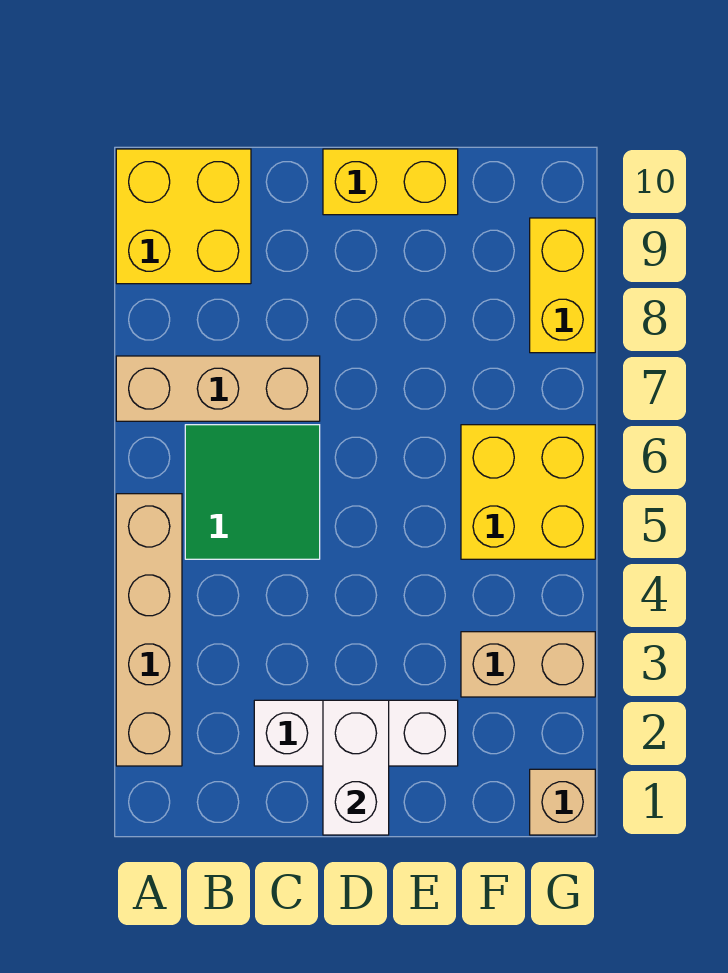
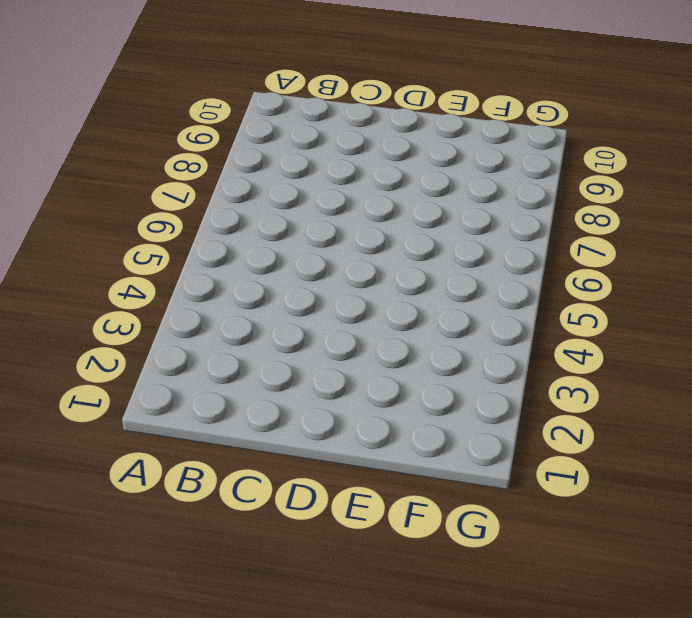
none -> tan 1x4 brick [116,494,182,766]
none -> tan 1x3 brick [116,356,320,421]

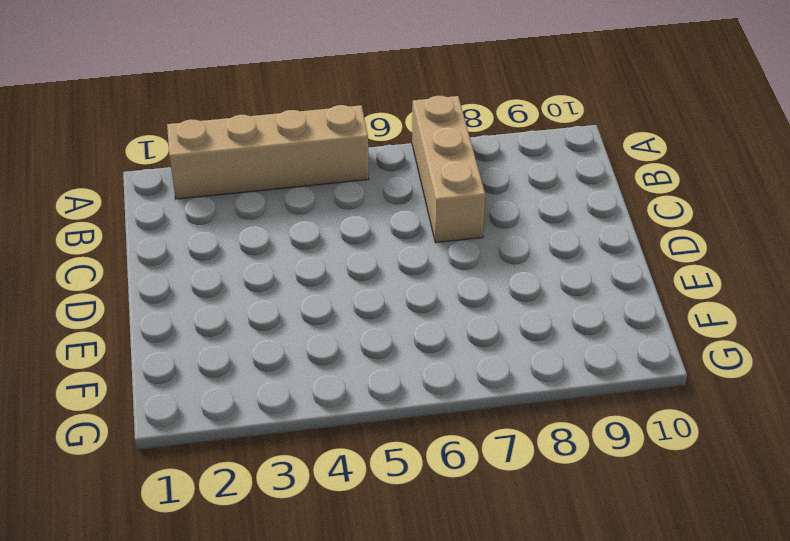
none -> yellow 2x2 brick [116,149,251,284]
none -> green 2x2 tile [185,425,320,559]

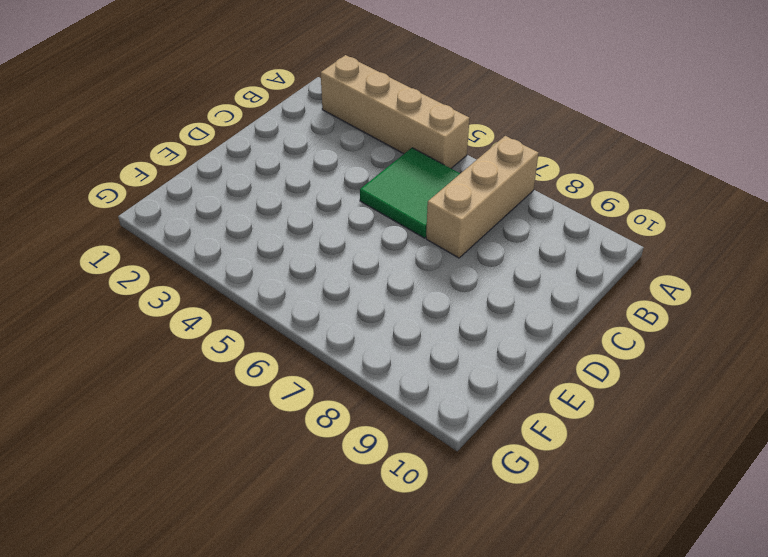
none -> yellow 2x2 brick [116,149,251,284]
none -> white 1x3 brick [254,700,458,766]

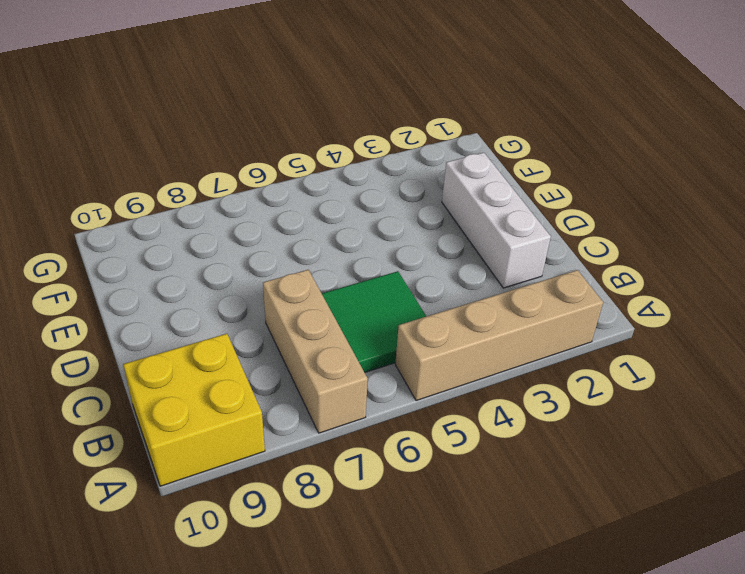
none -> yellow 1x2 brick [323,149,458,215]
none -> tan 1x2 brick [461,632,595,697]

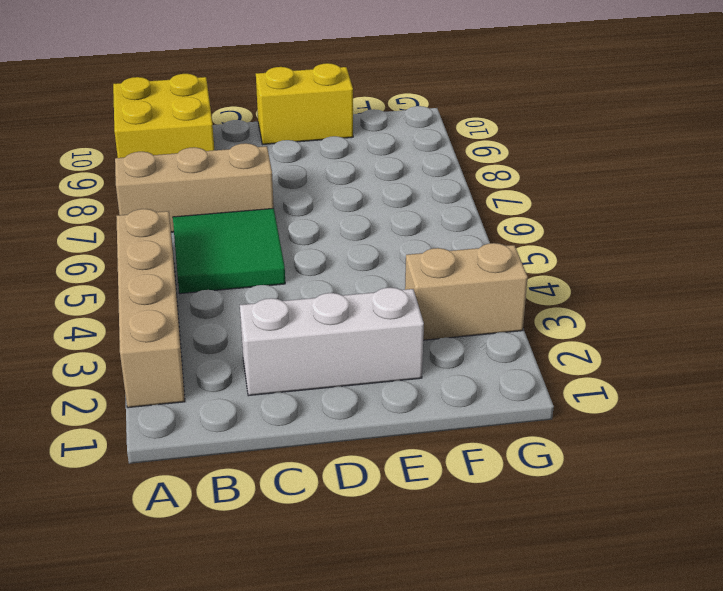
none -> yellow 2x2 brick [461,425,595,559]
none -> tan 1x1 brick [530,769,595,835]

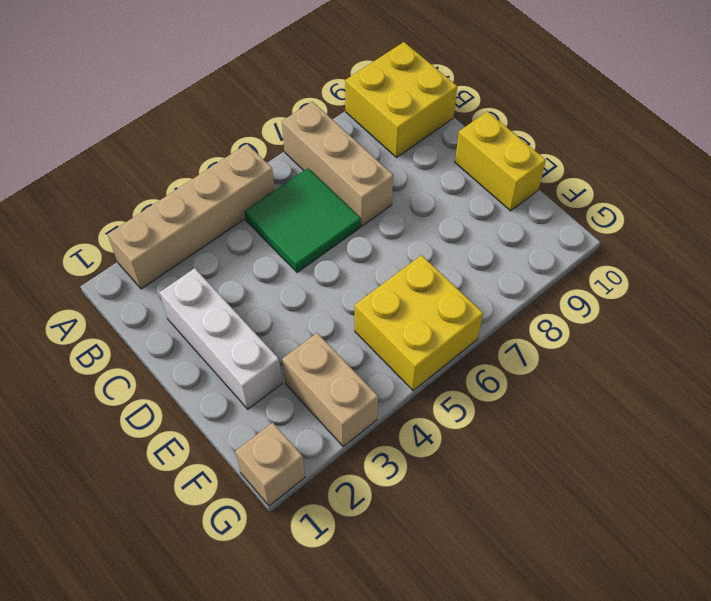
none -> yellow 1x2 brick [530,218,595,353]
none -> white 1x2 brick [323,700,389,835]

